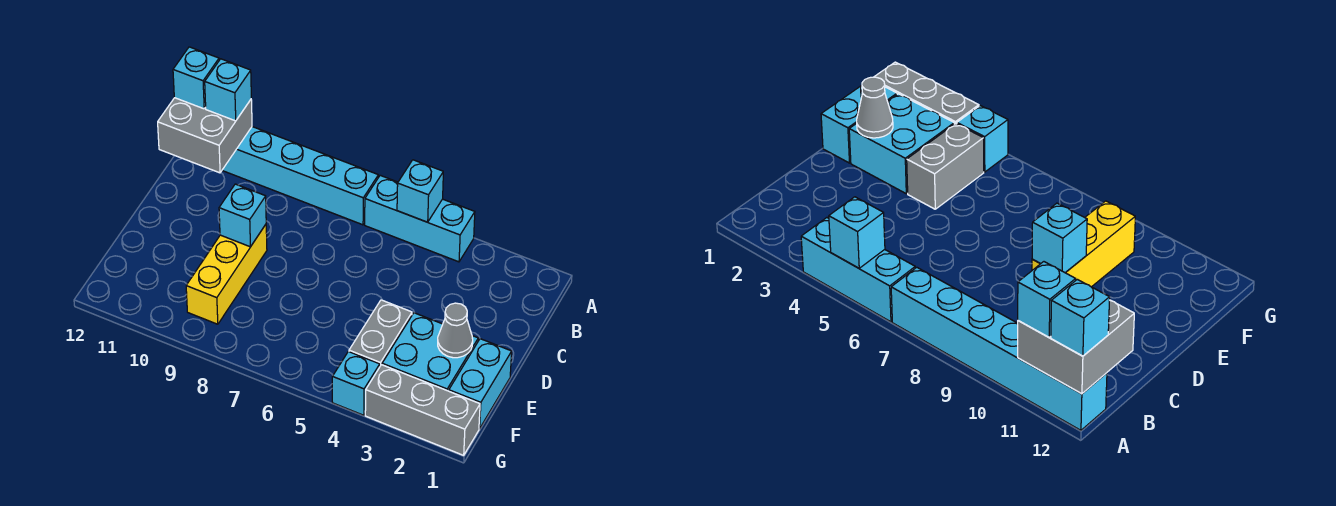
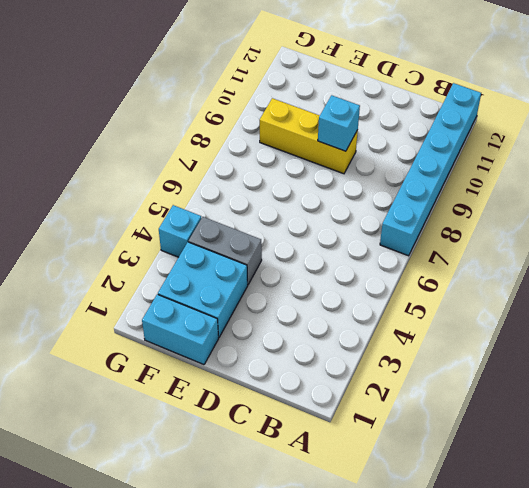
none -> cyan 1x3 brick [365,175,475,262]
none -> grey 1x3 brick [365,365,480,455]
none -> cyan 1x1 brick [397,160,443,222]

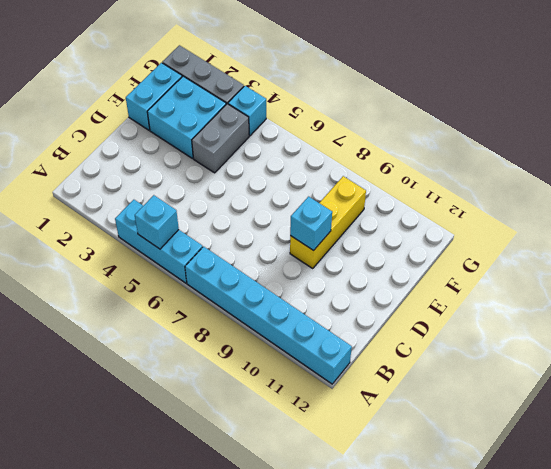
none -> grey 2x2 brick [158,98,252,173]
none -> grey 1x1 cone [438,303,473,358]
none -> cyan 1x1 brick [205,59,251,121]

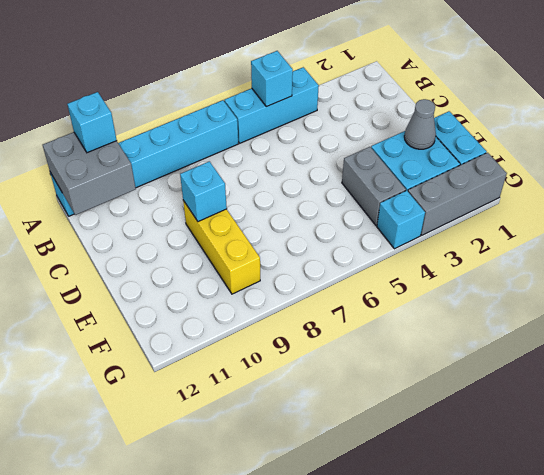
none -> cyan 1x1 brick [173,47,219,109]

